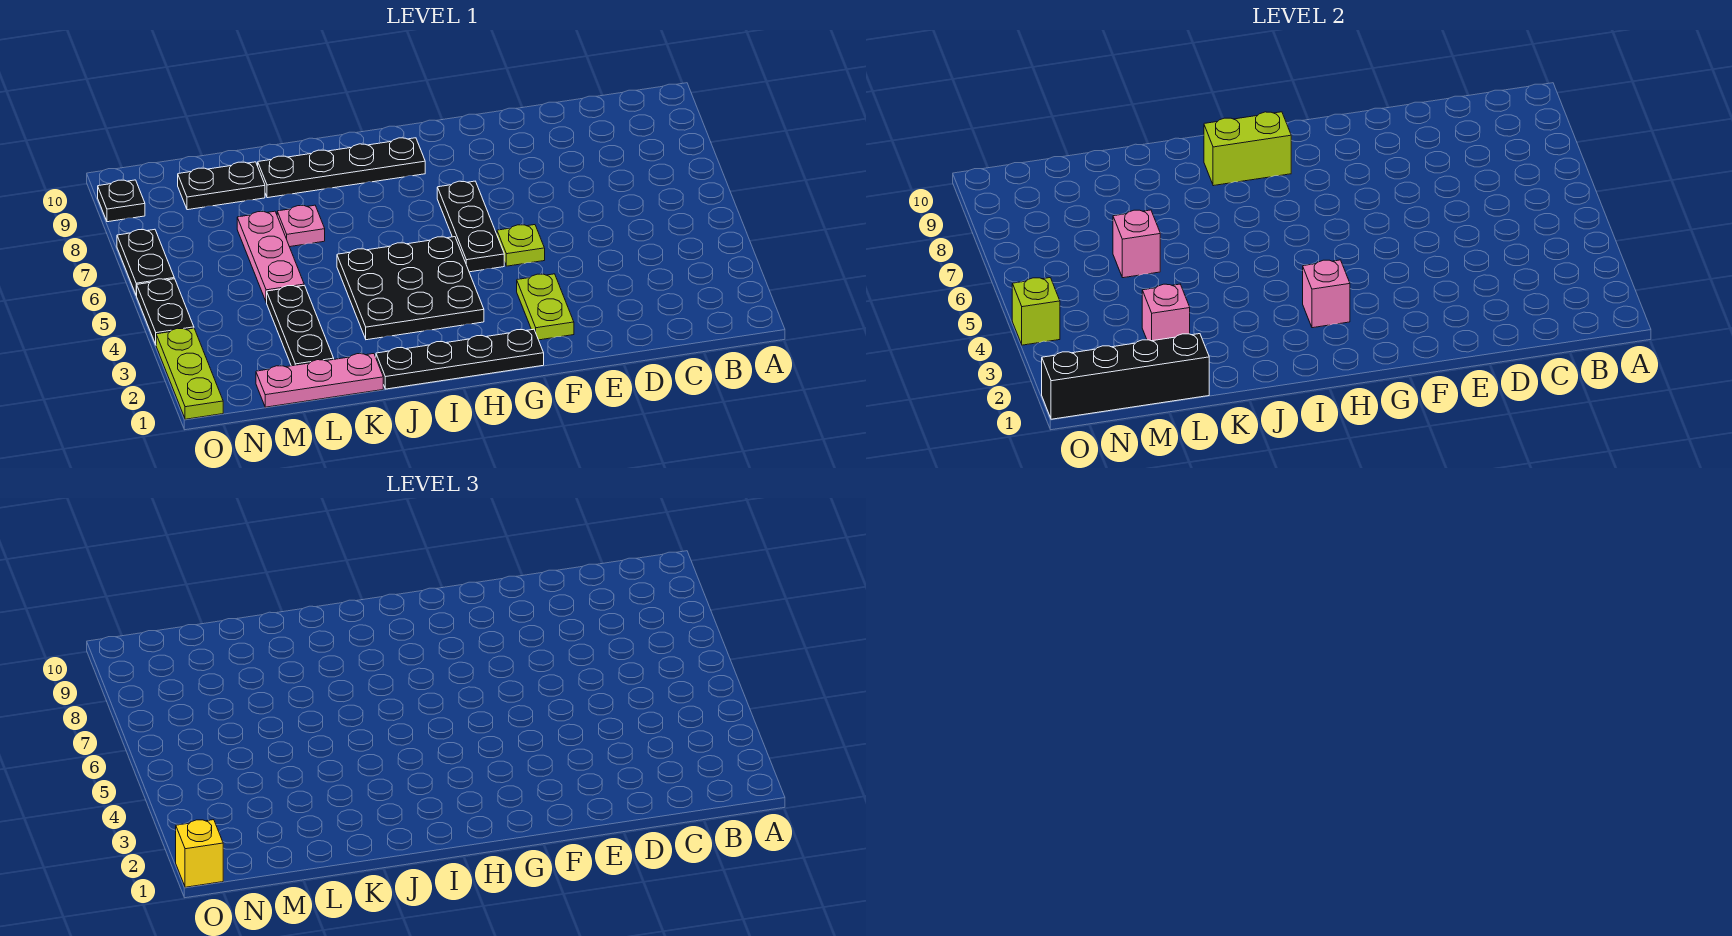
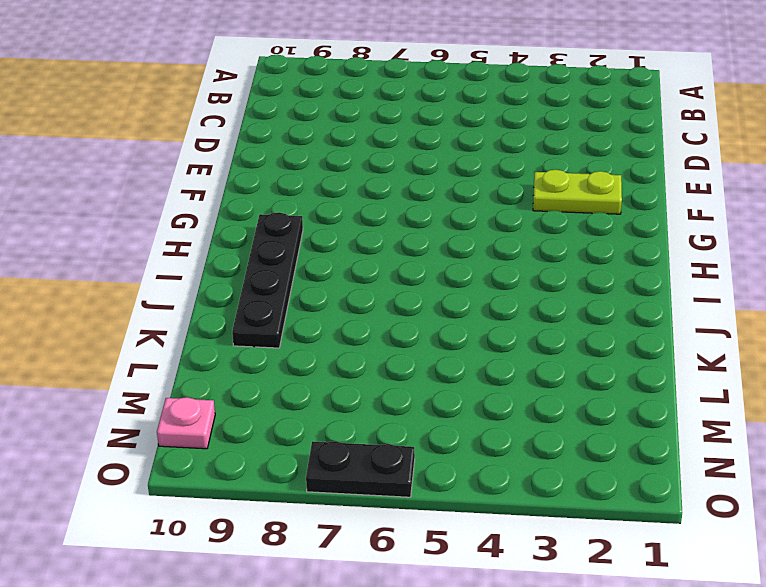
pink 1x1 plate [157,397,215,449] -> pink 1x1 plate moved to [277,205,325,247]
none -> lime 1x1 plate [497,225,545,266]
none -> black 1x4 plate [376,329,544,389]
none -> black 1x3 plate [437,181,504,272]

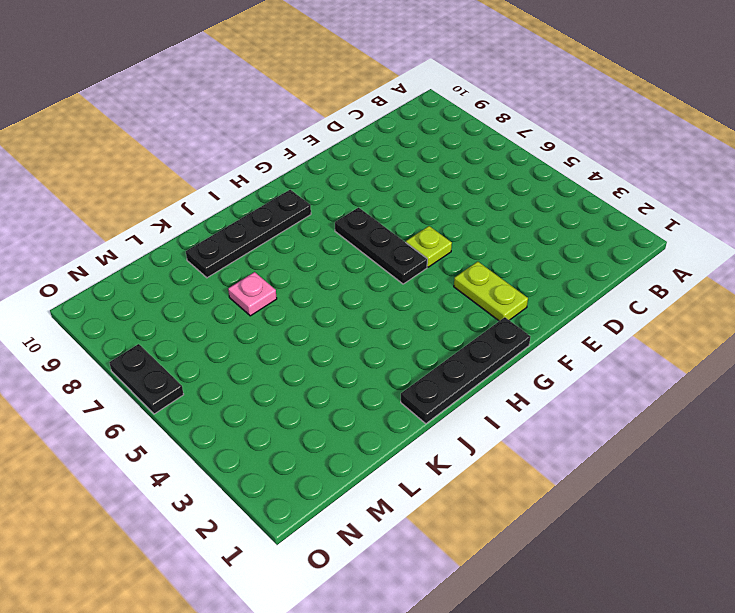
none -> black 3x3 plate [337,237,484,340]
none -> pink 1x3 plate [256,354,383,407]
none -> black 1x3 plate [267,285,334,366]

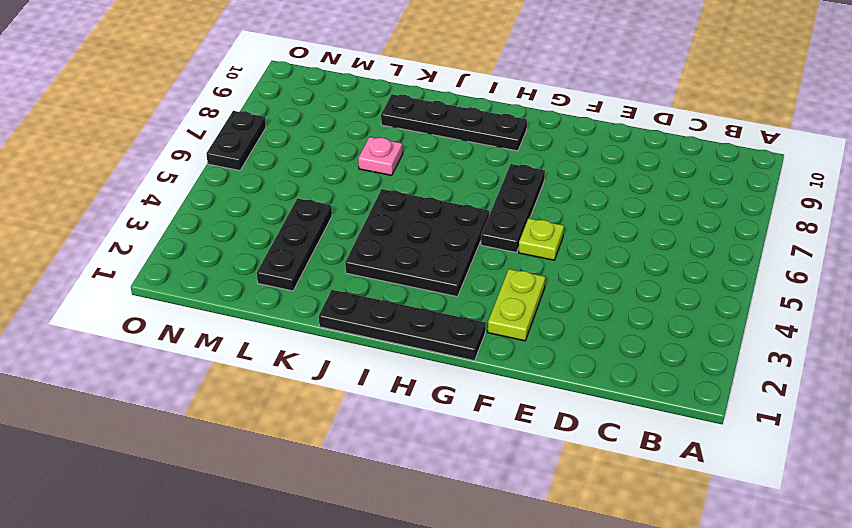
none -> pink 1x3 plate [256,354,383,407]
none -> pink 1x3 plate [237,211,304,302]
none -> black 1x2 plate [178,162,265,210]

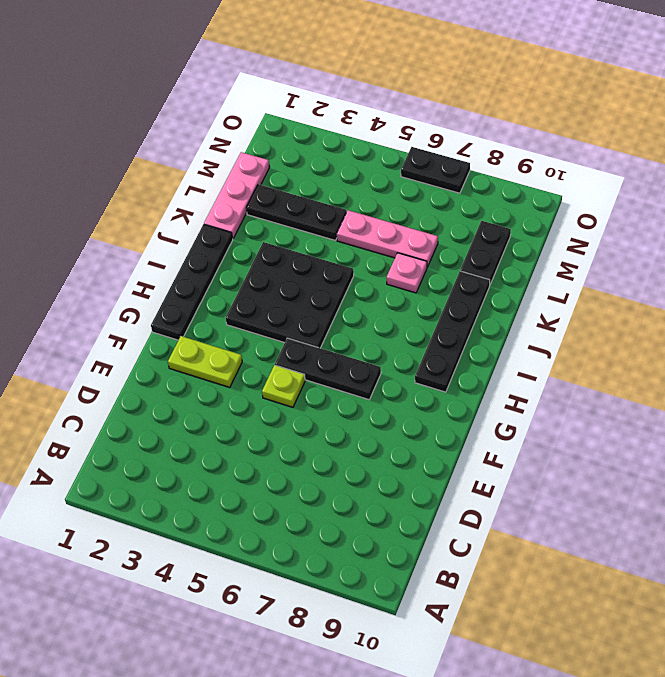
none -> lime 1x3 plate [156,328,223,419]
none -> black 1x2 plate [137,279,194,344]
none -> black 1x1 plate [98,180,145,222]

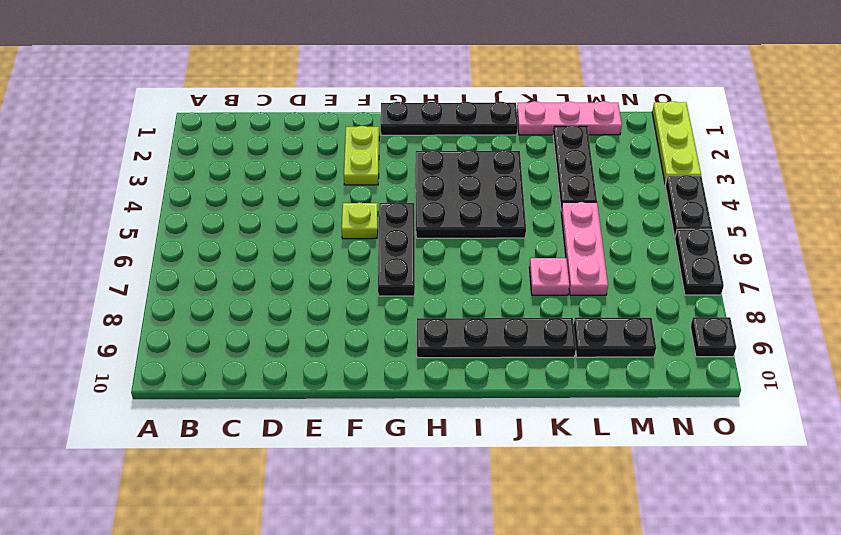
none -> pink 1x1 brick [1303,260,1350,328]
none -> lime 1x2 brick [1204,112,1291,186]
none -> black 1x4 brick [1042,334,1209,419]

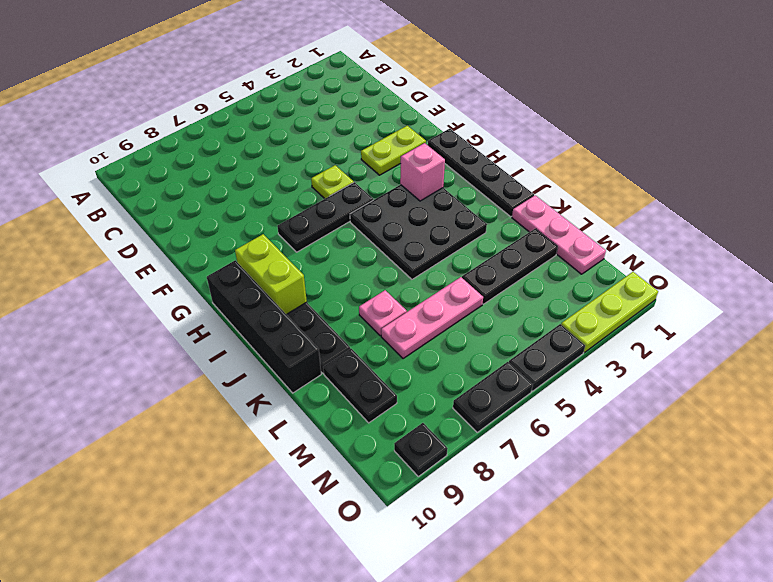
black 1x4 brick [207,260,321,393] -> black 1x4 brick moved to [1042,334,1209,419]
none -> pink 1x1 brick [1142,284,1190,341]
none -> pink 1x1 brick [1113,210,1160,278]
none -> lime 1x1 brick [1012,278,1060,345]

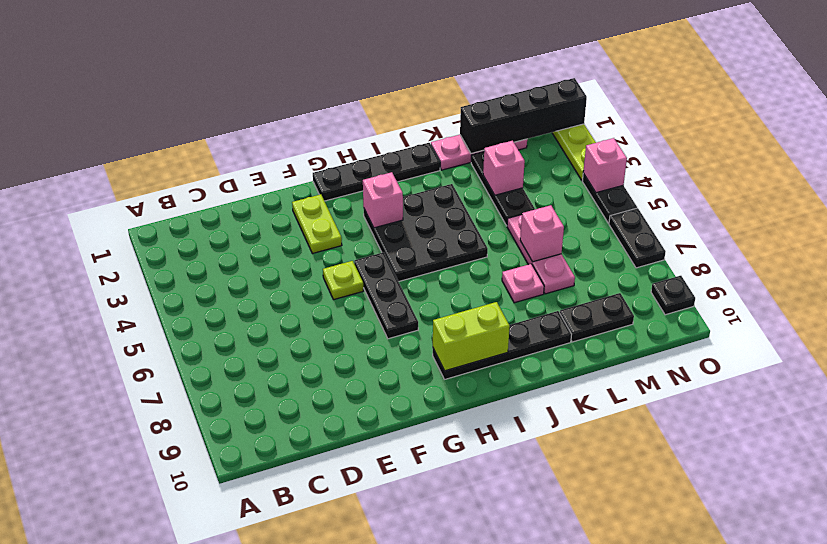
pink 1x1 brick [583,138,627,193] -> lime 1x1 brick [1012,278,1060,345]
none -> yellow 1x1 brick [176,820,223,887]

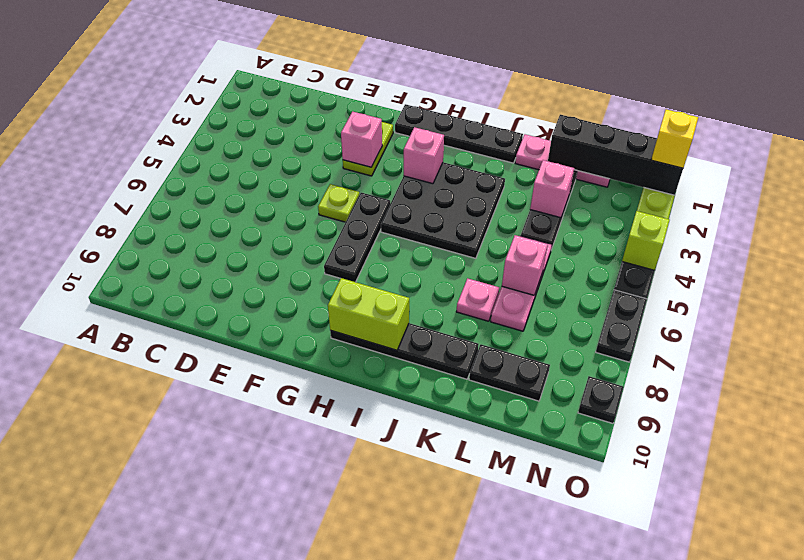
pink 1x1 brick [341,112,382,167] -> none

